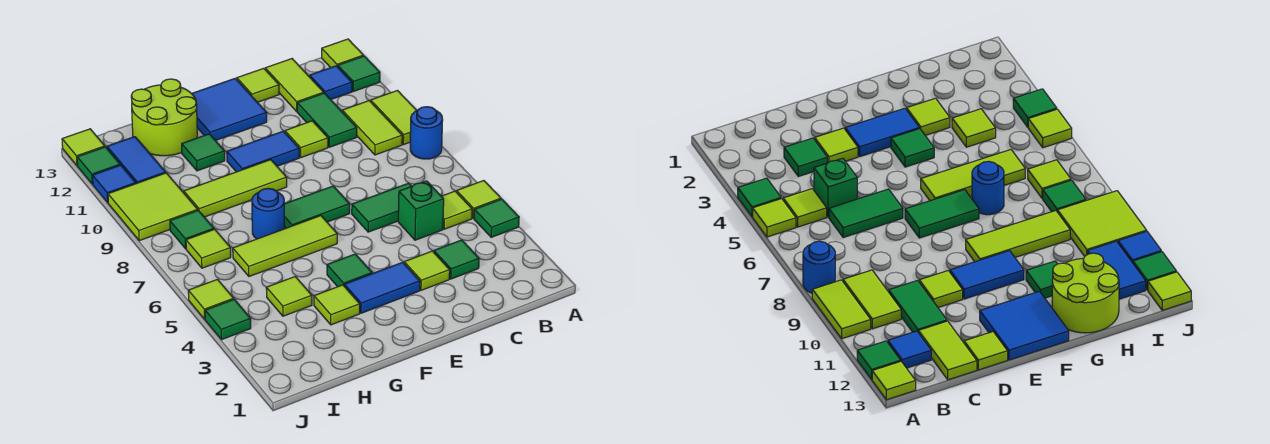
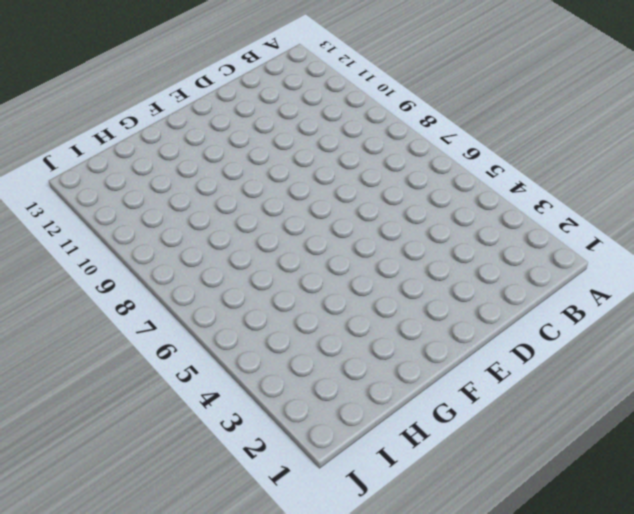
none -> green 1x1 tile [474,199,519,237]
none -> lime 1x1 tile [457,181,501,218]
none -> blue 1x1 round brick [410,107,443,159]
none -> lime 1x2 tile [370,91,417,145]

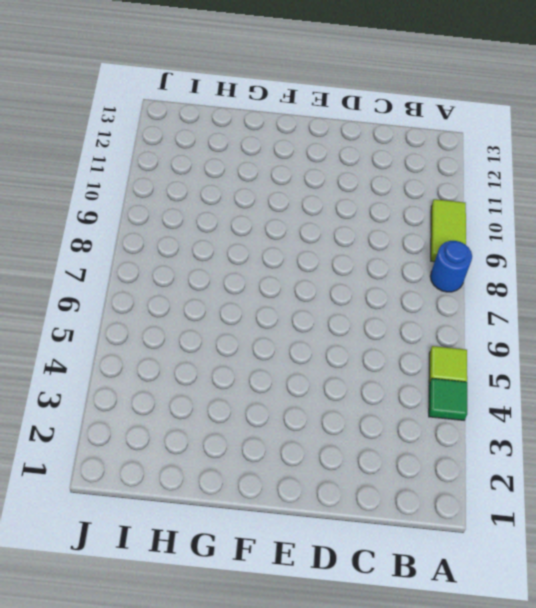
none -> green 1x1 tile [338,56,380,91]
none -> lime 1x1 tile [322,39,364,68]
none -> lime 1x1 tile [442,191,472,229]
none -> lime 1x2 tile [342,101,402,155]

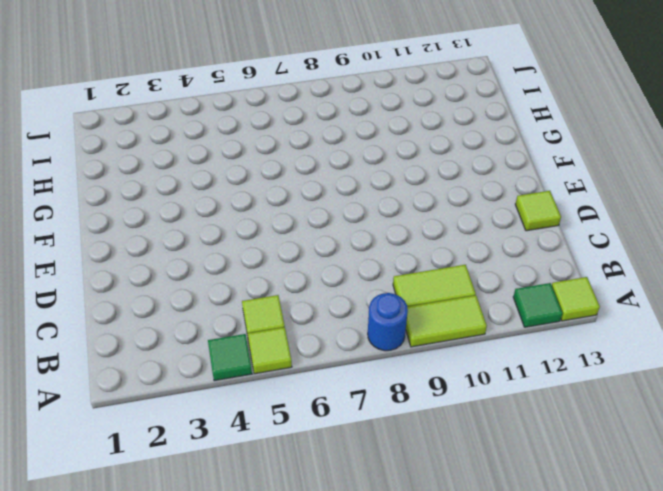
none -> blue 1x1 tile [310,66,352,99]
none -> green 1x1 tile [434,240,479,279]
none -> green 1x1 brick [398,181,444,240]
none -> green 1x2 tile [352,183,411,232]

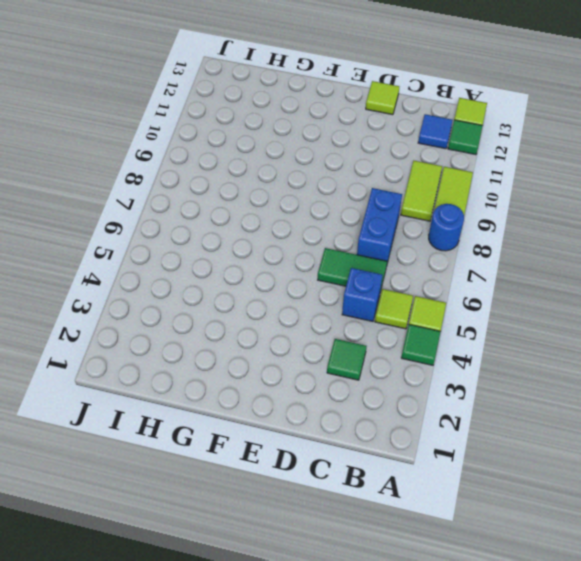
blue 1x1 brick [342,268,382,322] -> green 1x1 brick [398,181,444,240]
blue 1x2 brick [357,188,402,263] -> none
none -> green 1x2 tile [297,93,357,147]
none -> lime 1x2 tile [265,59,324,111]
none -> lime 1x1 tile [404,251,450,290]
none -> lime 1x1 tile [285,121,328,158]

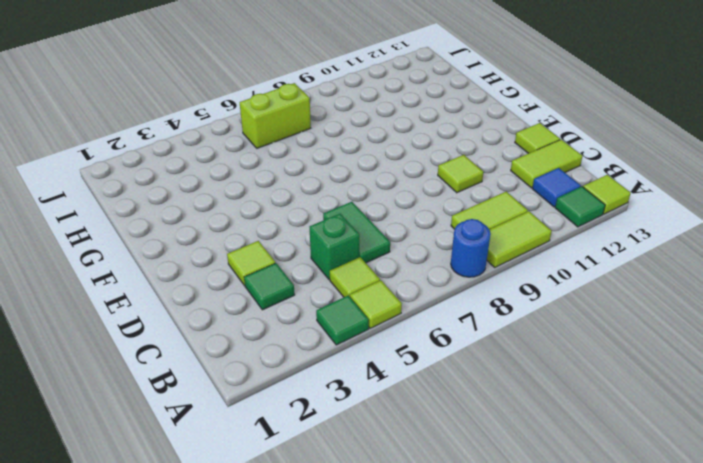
lime 1x2 brick [240,83,311,148] -> lime 1x1 tile [186,229,231,268]
none -> green 1x2 tile [297,93,357,147]
none -> blue 1x2 tile [344,262,420,313]
none -> green 1x2 tile [284,186,350,228]
none -> blue 1x2 tile [227,131,299,172]

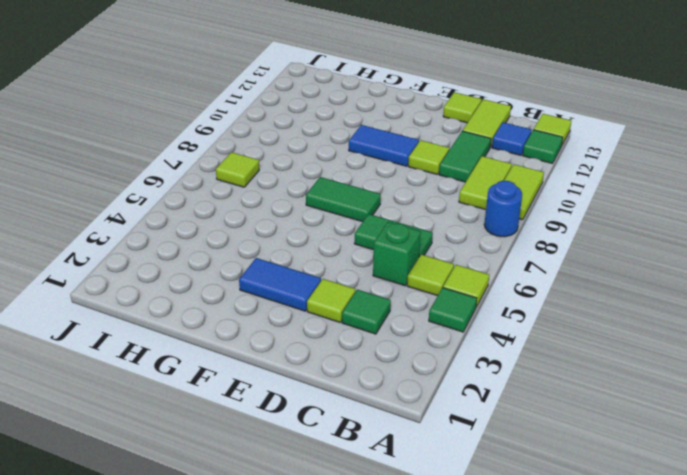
none -> blue 2x2 tile [192,78,267,141]
none -> green 1x1 tile [327,254,372,287]
none -> lime 1x3 tile [233,216,337,276]
none -> lime 1x3 tile [184,160,287,217]

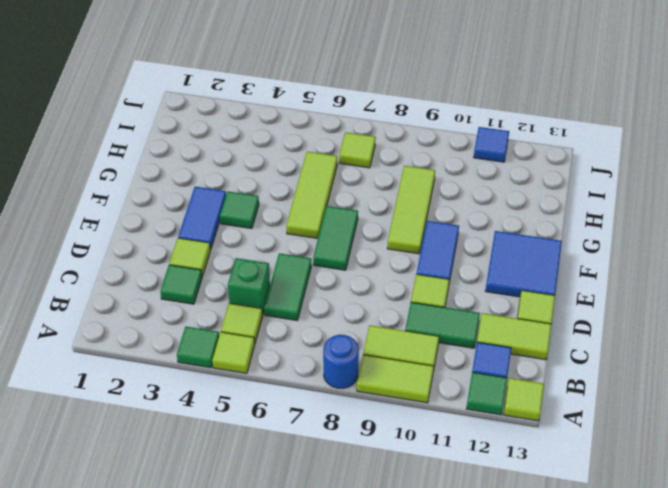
none -> lime 1x1 tile [314,285,360,325]
none -> blue 1x1 round brick [252,188,285,239]
none -> green 1x1 tile [182,134,225,171]
none -> lime 2x2 round brick [131,79,197,156]

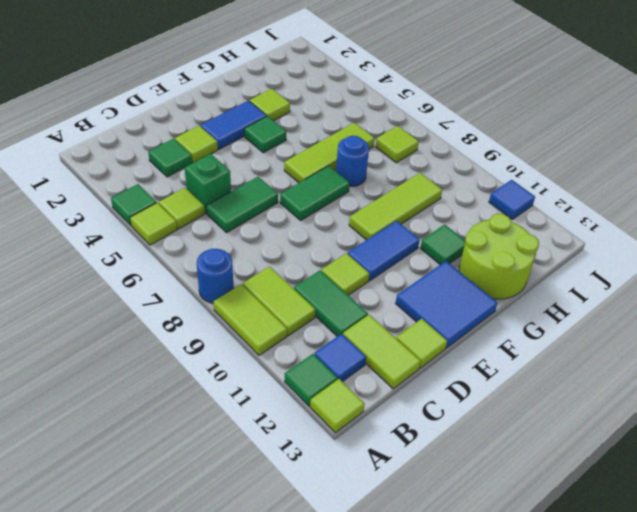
none -> lime 1x1 tile [266,277,312,316]
none -> green 1x1 tile [170,210,214,249]
none -> lime 2x2 tile [108,173,198,241]
none -> blue 1x2 tile [107,137,166,184]

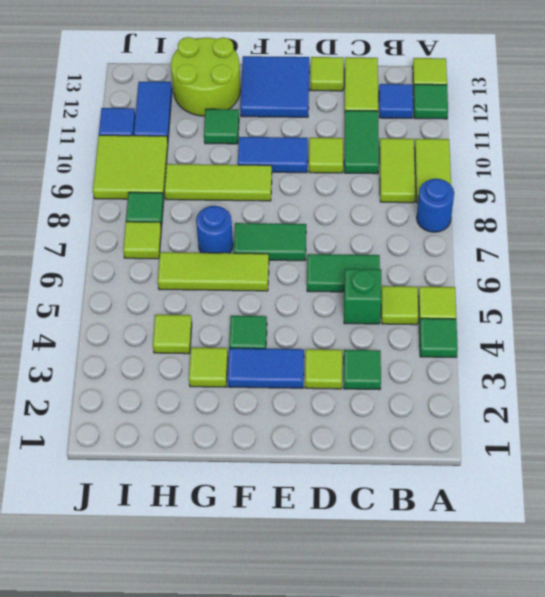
none -> green 1x1 tile [205,299,251,340]
none -> lime 1x1 tile [188,279,234,319]
none -> green 1x1 tile [77,147,120,184]
none -> lime 1x1 tile [62,129,105,166]

